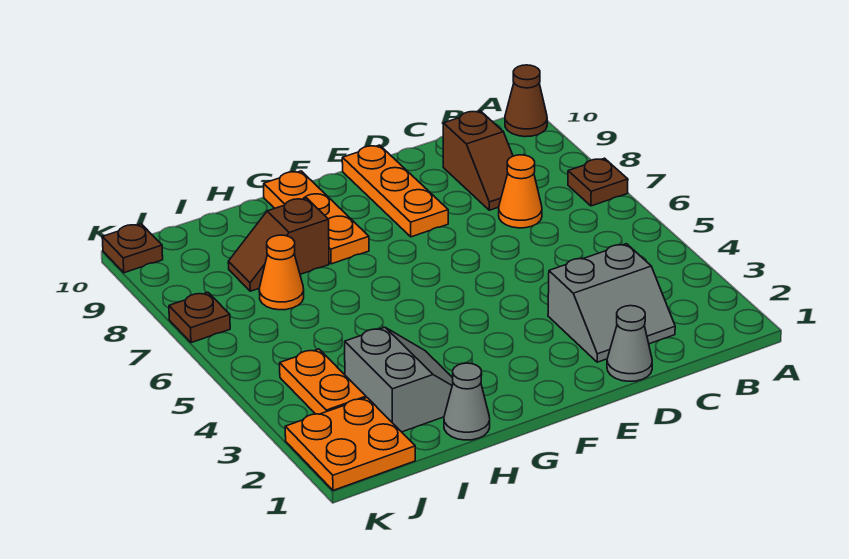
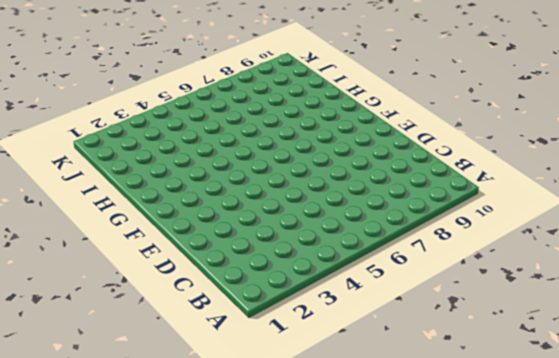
none -> brown 1x1 plate [568,158,628,206]
none -> brown 1x1 cone [505,65,547,137]
none -> grey 2x2 slope [548,244,675,362]

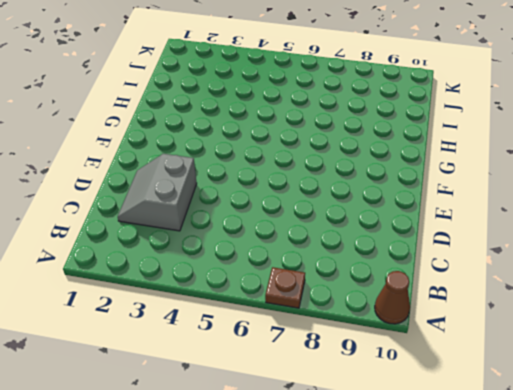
none -> orange 1x1 cone [499,155,542,228]
none -> brown 1x2 slope [443,111,513,210]
none -> grey 1x1 cone [607,306,652,381]

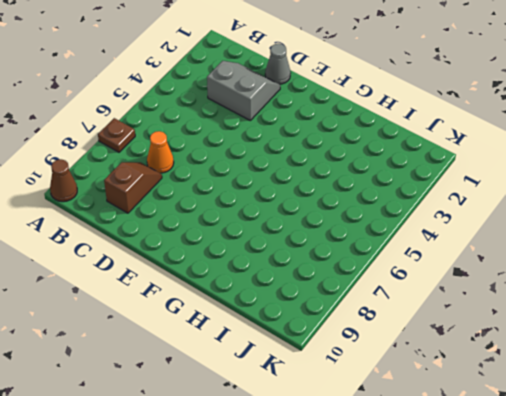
none -> orange 1x3 plate [342,145,448,237]
none -> orange 1x3 plate [264,171,369,264]
none -> grey 1x1 cone [444,363,490,440]

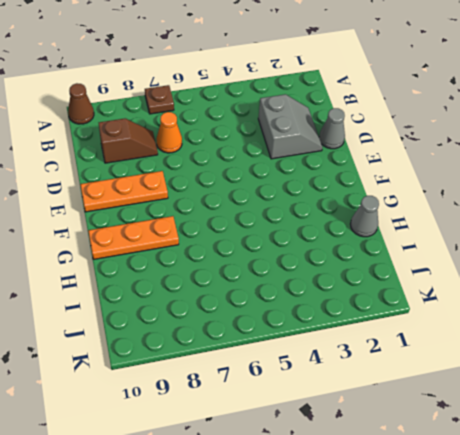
none -> grey 2x2 slope [345,327,453,432]
none -> brown 1x2 slope [228,198,329,291]
none -> orange 1x1 cone [259,235,304,310]

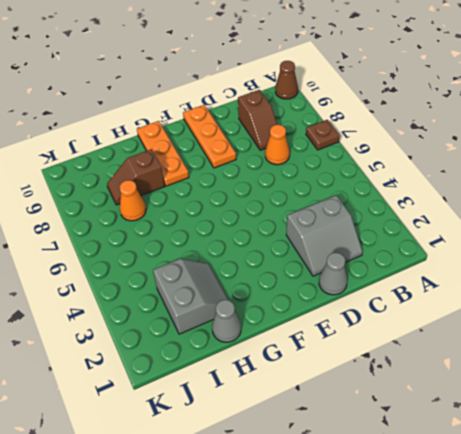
none -> orange 2x2 plate [285,398,415,490]
none -> orange 1x2 plate [280,349,366,414]
none -> brown 1x1 plate [169,292,230,343]

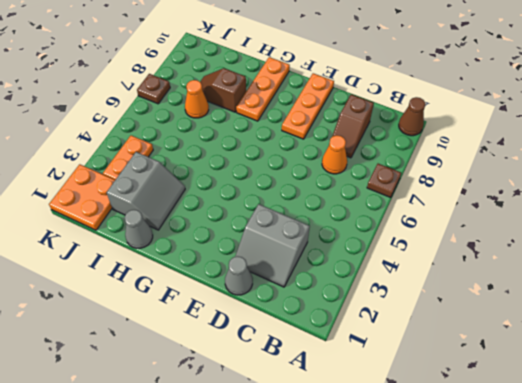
none -> brown 1x1 plate [102,224,163,273]

